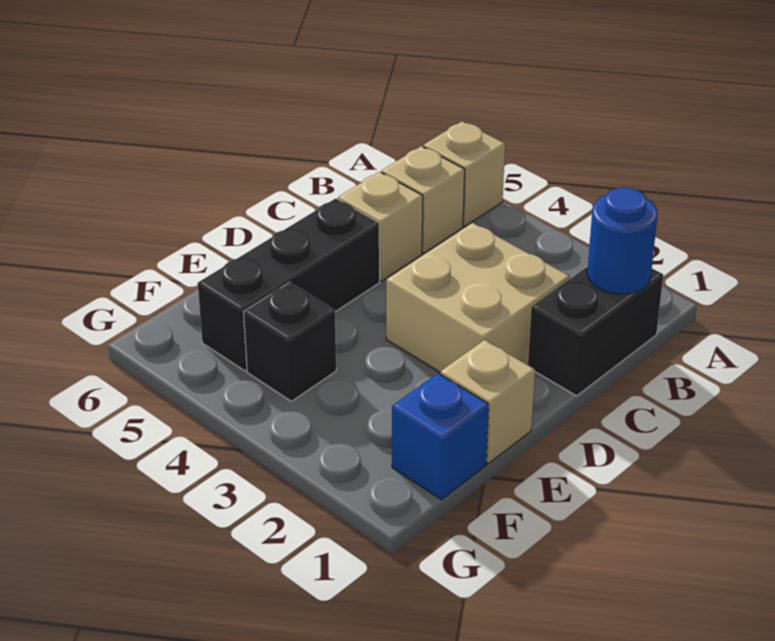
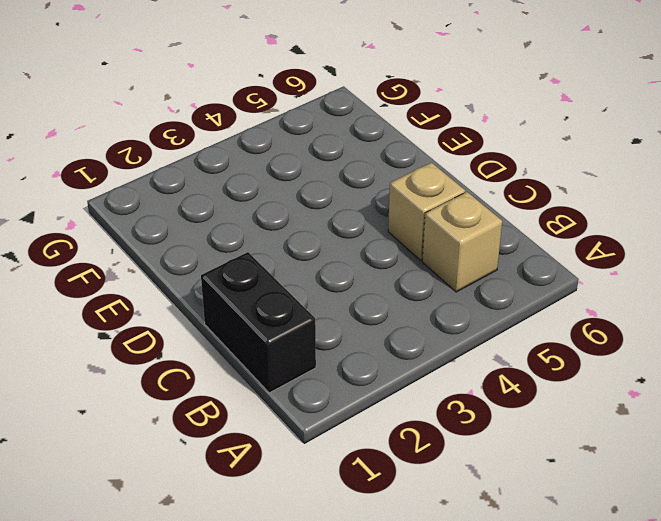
none -> tan 1x1 brick [423,122,505,227]
none -> tan 2x2 brick [386,223,570,372]

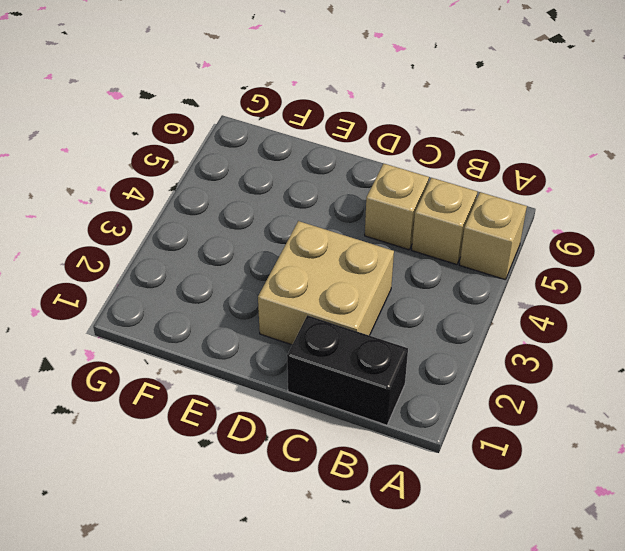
none -> black 1x3 brick [198,198,380,371]
none -> tan 1x1 brick [440,340,535,464]

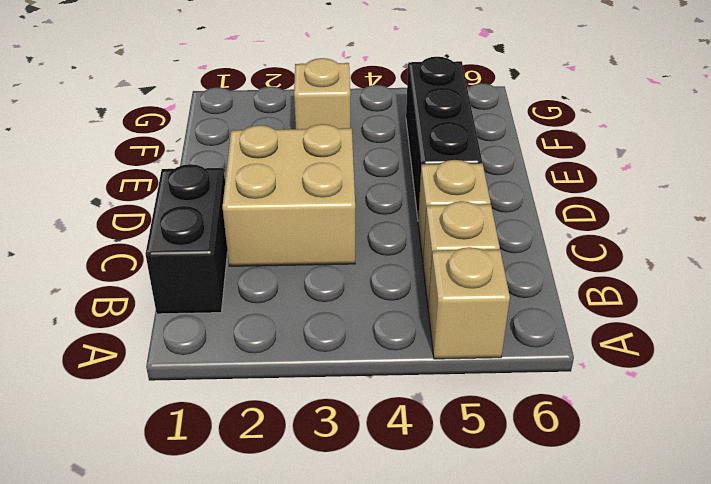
tan 1x1 brick [294,58,350,129] -> tan 1x1 brick moved to [440,340,535,464]
none -> blue 1x1 brick [392,373,489,500]
none -> black 1x1 brick [244,283,336,401]

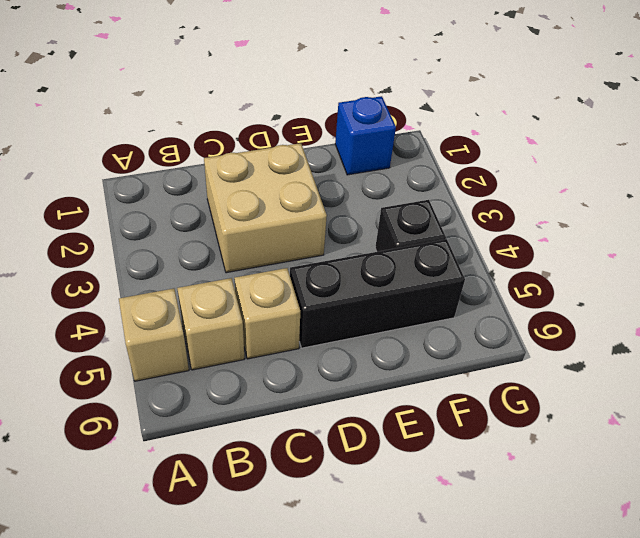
none -> black 1x2 brick [528,267,663,396]
none -> tan 1x1 brick [440,340,535,464]

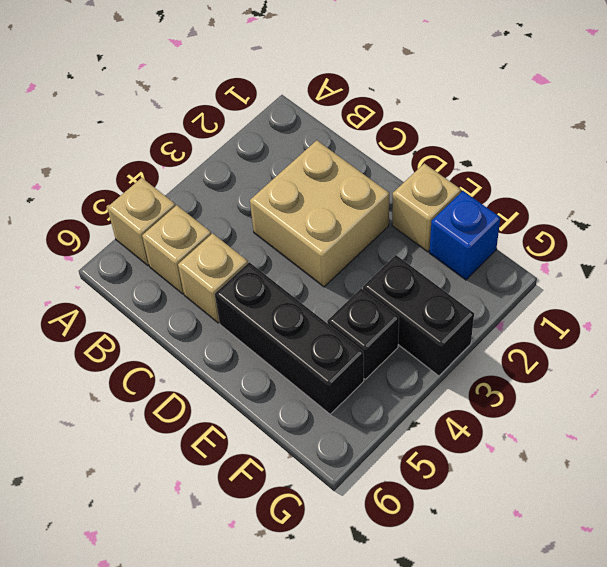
black 1x2 brick [363,255,474,376] -> black 1x2 brick moved to [528,267,663,396]
none -> blue 1x1 round brick [587,187,658,294]

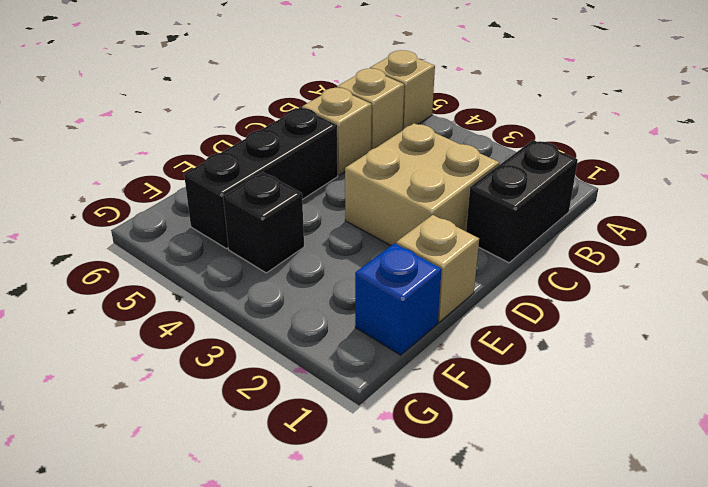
none -> blue 1x1 round brick [587,187,658,294]

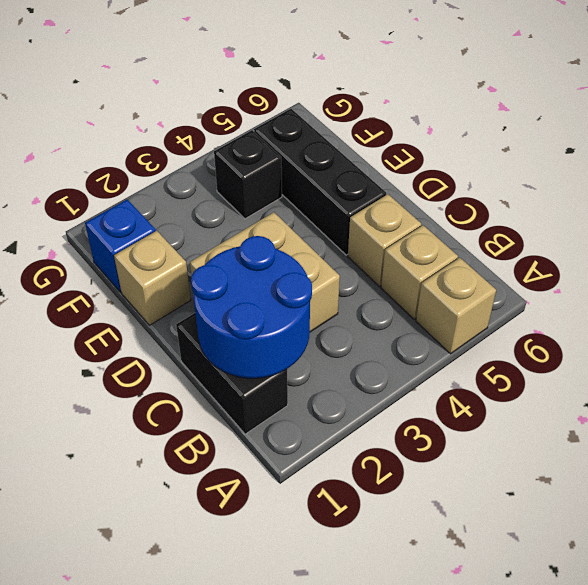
blue 2x2 round brick [191,236,312,378] -> blue 1x1 round brick [587,187,658,294]

